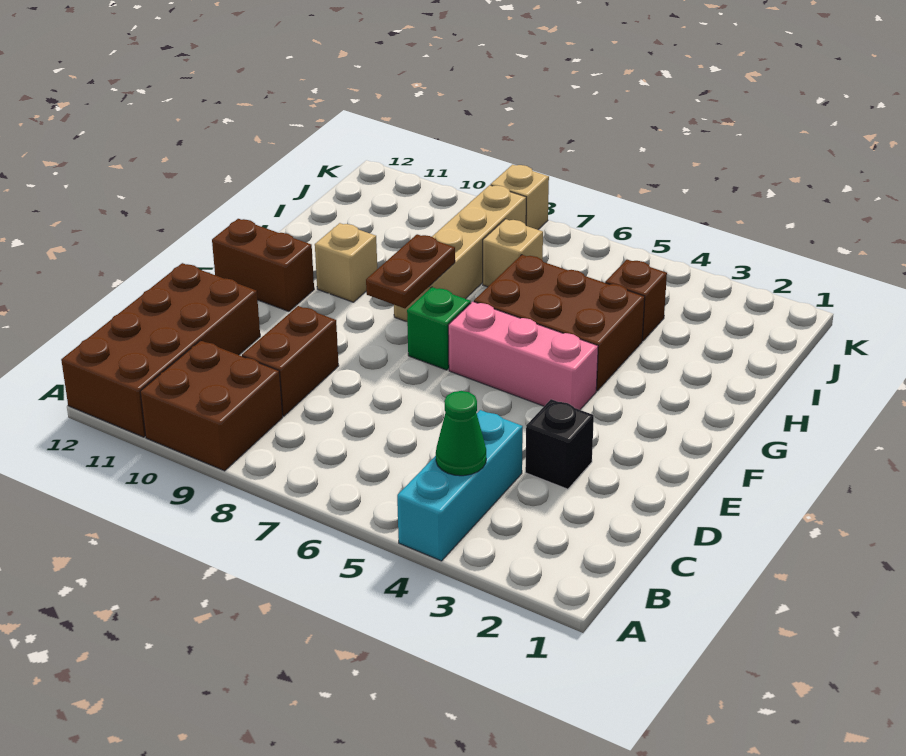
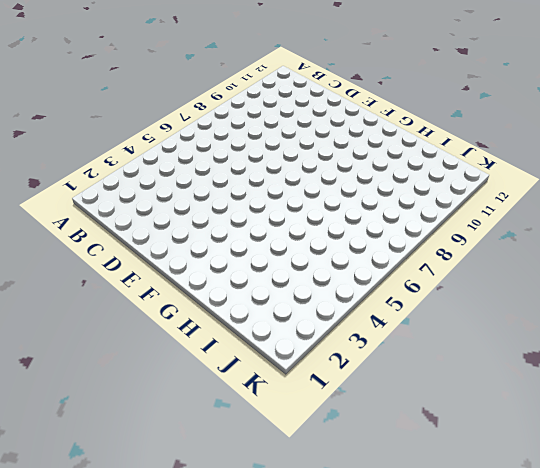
none -> cyan 1x3 brick [397,410,523,561]
none -> brown 2x2 brick [140,340,283,471]
none -> brown 2x4 brick [61,263,260,437]

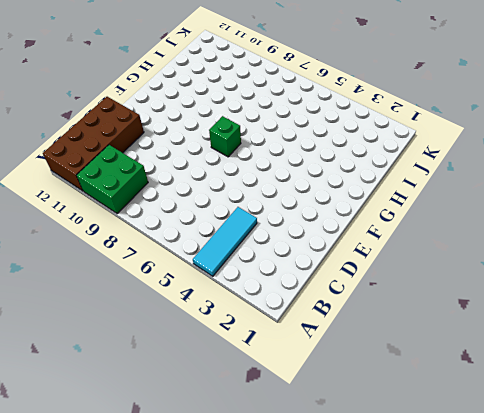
cyan 1x3 tile [193,207,257,276] -> cyan 1x3 brick [397,410,523,561]
green 2x2 brick [77,145,148,214] -> brown 2x2 brick [140,340,283,471]
none -> brown 1x2 brick [242,306,339,416]
none -> black 1x1 brick [525,399,594,489]
none -> pink 1x3 brick [448,302,598,410]

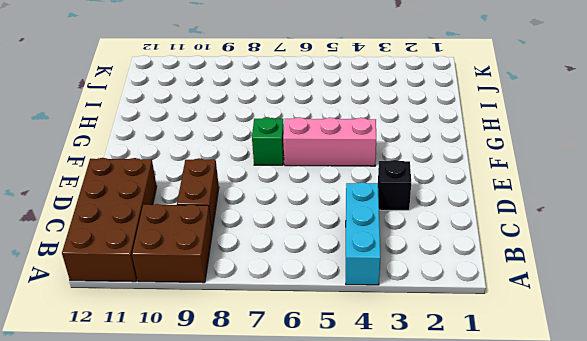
none -> brown 1x2 brick [212,219,314,311]
none -> brown 2x3 brick [474,255,645,391]
none -> tan 1x4 brick [394,185,526,322]

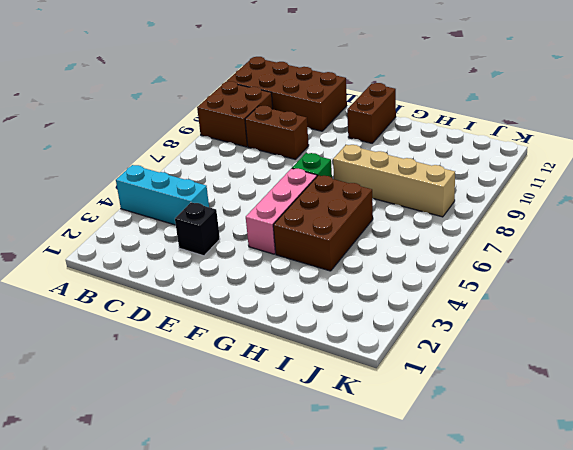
none -> tan 1x1 brick [315,223,377,302]
none -> brown 1x1 brick [605,260,667,341]
none -> tan 1x1 brick [483,219,543,287]

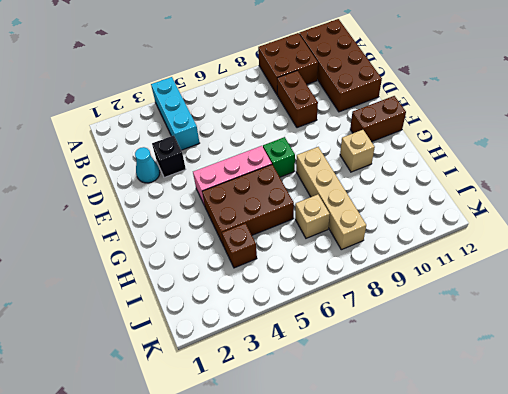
cyan 1x1 cone [135,147,160,183] -> none
none -> tan 1x1 brick [491,165,549,230]
none -> green 1x1 cone [436,391,486,476]
none -> brown 1x2 plate [366,234,455,308]

